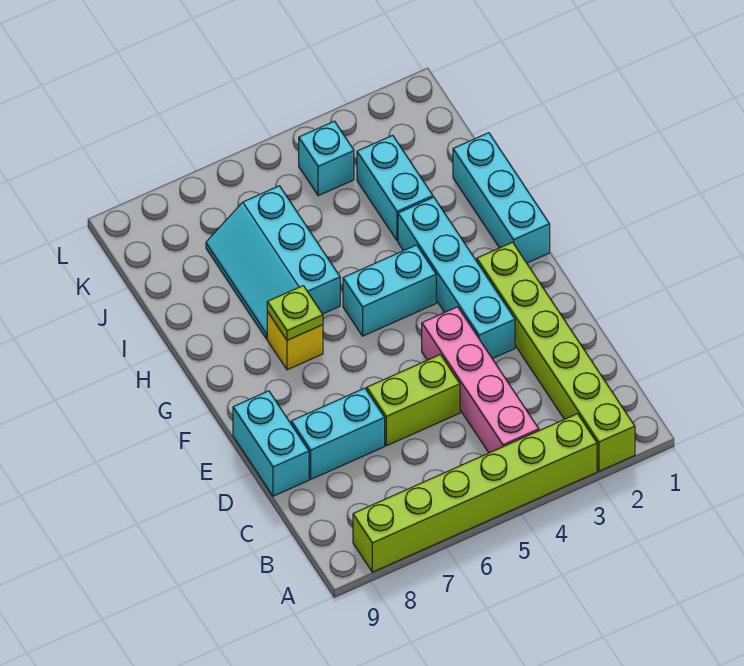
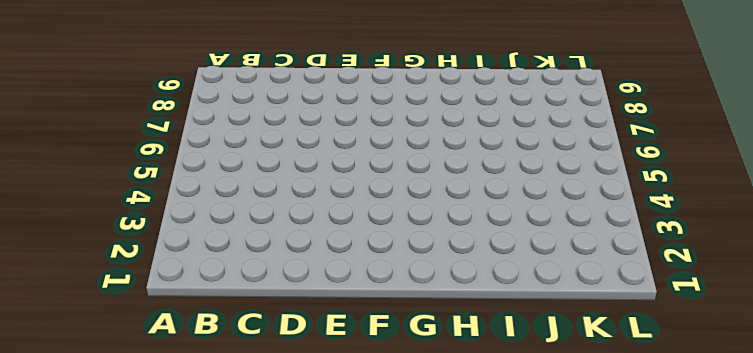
none -> lime 1x6 brick [477,242,635,471]
none -> lime 1x6 brick [353,414,597,572]
none -> pink 1x4 brick [422,307,539,453]

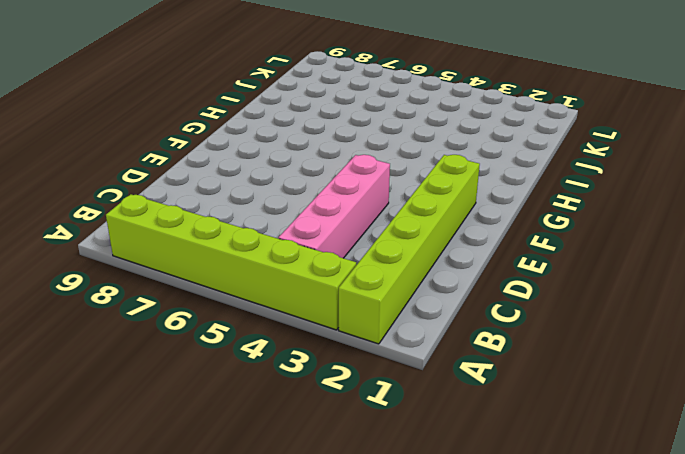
none -> lime 1x2 brick [367,355,460,446]
none -> cyan 1x2 brick [291,388,385,479]
none -> cyan 1x2 brick [233,391,309,496]

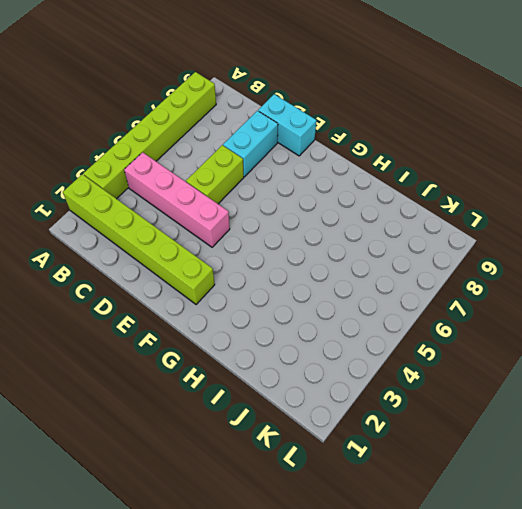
none -> cyan 1x4 brick [398,197,515,359]
none -> cyan 1x3 brick [453,133,550,263]
none -> cyan 1x2 brick [343,245,436,336]

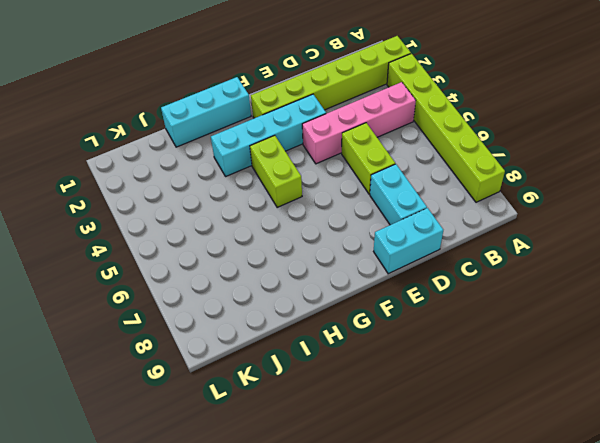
lime 1x2 brick [250,135,302,208] -> cyan 1x2 brick [343,245,436,336]
none -> yellow 1x1 brick [267,312,323,370]
none -> cyan 2x3 slope [206,186,340,339]
none -> cyan 1x2 brick [357,135,433,241]

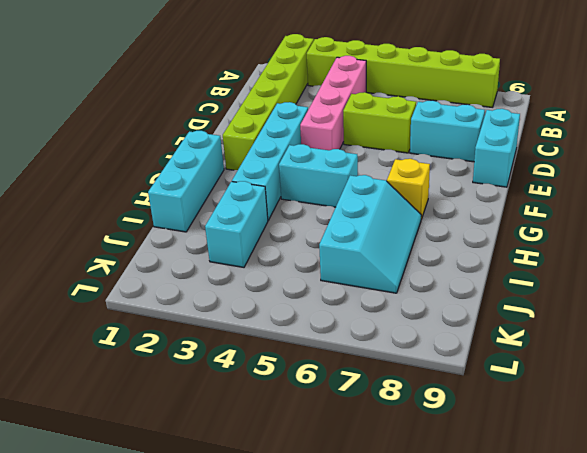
none -> cyan 1x1 brick [299,121,354,196]
none -> lime 1x1 plate [267,286,323,340]

